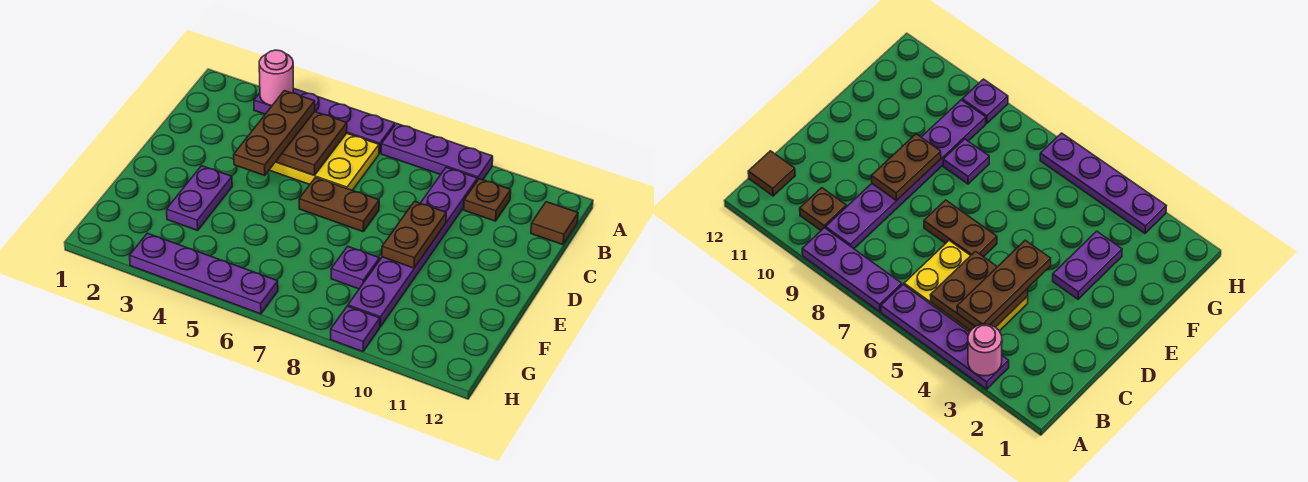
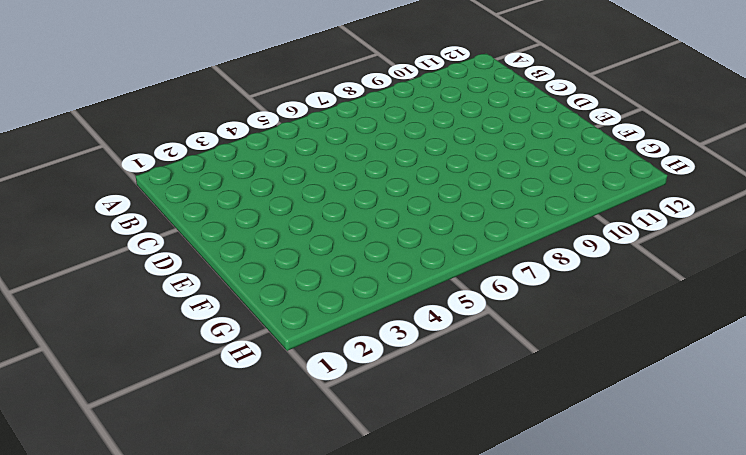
none -> purple 1x4 plate [254,88,395,153]
none -> purple 1x3 plate [381,124,493,181]
none -> yellow 2x3 plate [270,133,379,190]

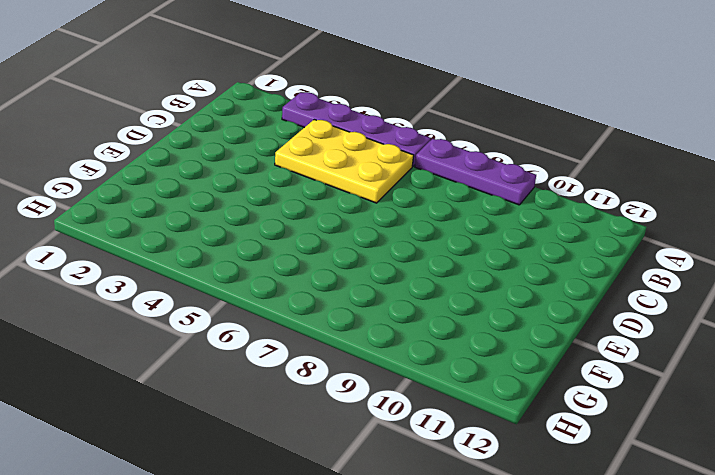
none -> purple 1x6 plate [348,167,477,327]
none -> brown 1x1 plate [464,179,511,221]
none -> brown 1x1 tile [531,202,578,245]

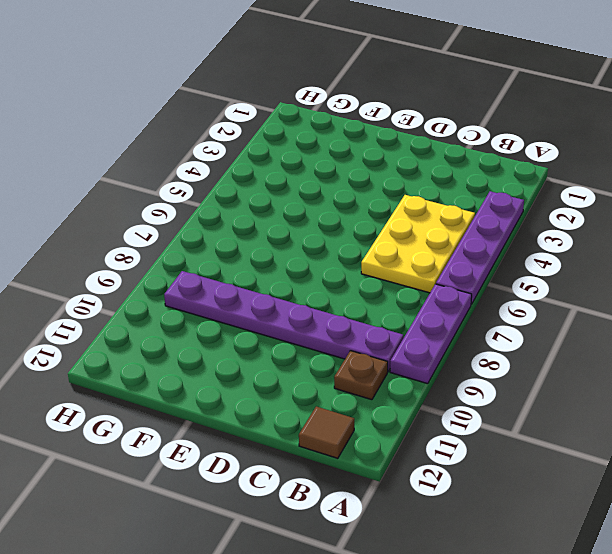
none -> brown 1x2 plate [299,178,379,232]
none -> purple 1x2 plate [167,166,232,230]
none -> purple 1x1 plate [331,246,380,289]

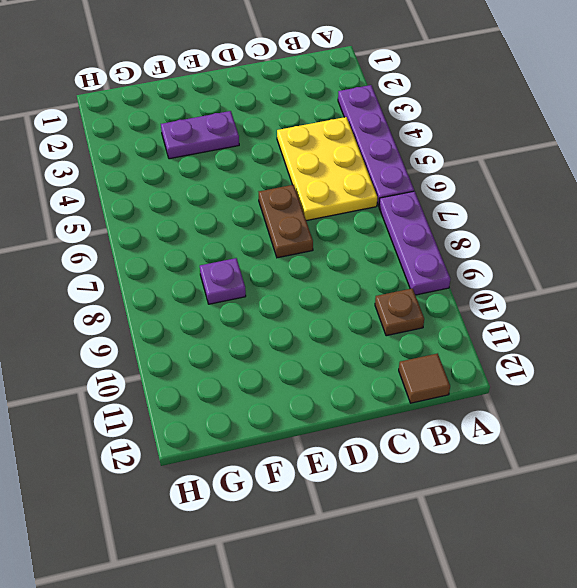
none -> purple 1x6 plate [348,167,477,327]
none -> purple 1x4 plate [130,233,278,314]
none -> purple 1x1 plate [330,306,380,352]

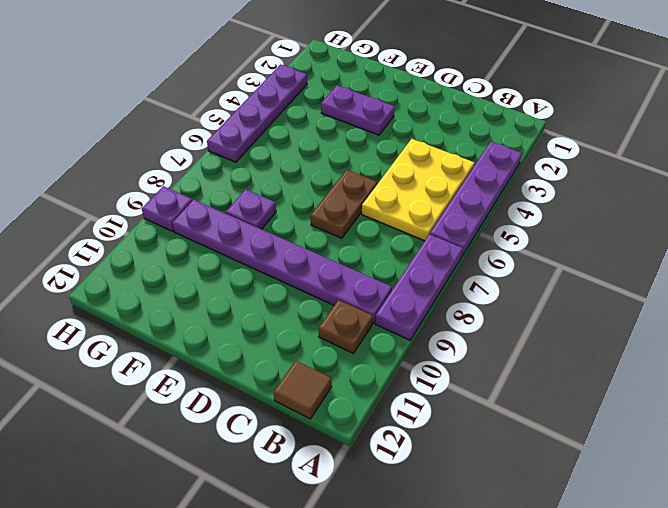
none -> pink 1x1 round brick [259,50,293,106]
none -> brown 2x2 plate [276,112,347,175]
none -> brown 1x2 plate [382,201,446,268]

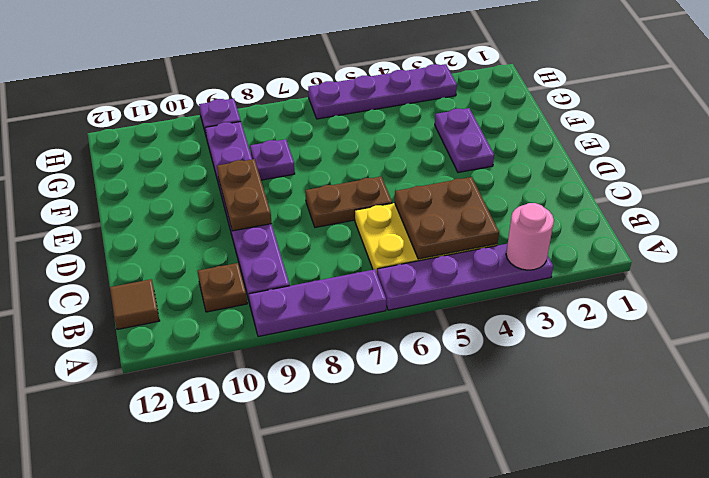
none -> brown 1x3 plate [234,91,315,175]

